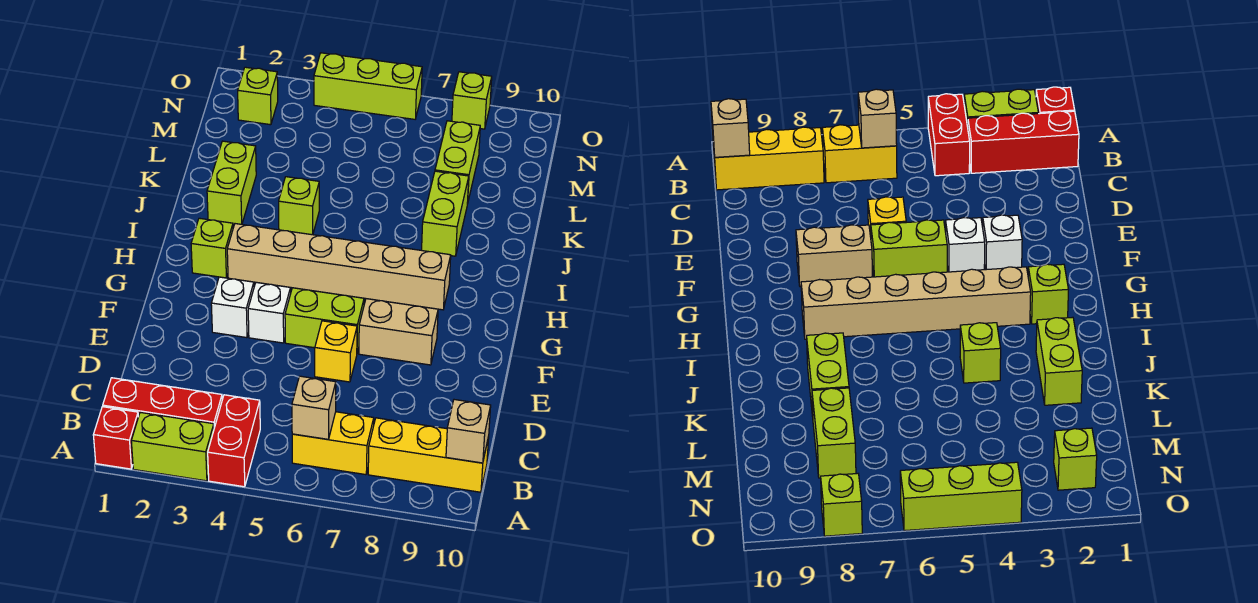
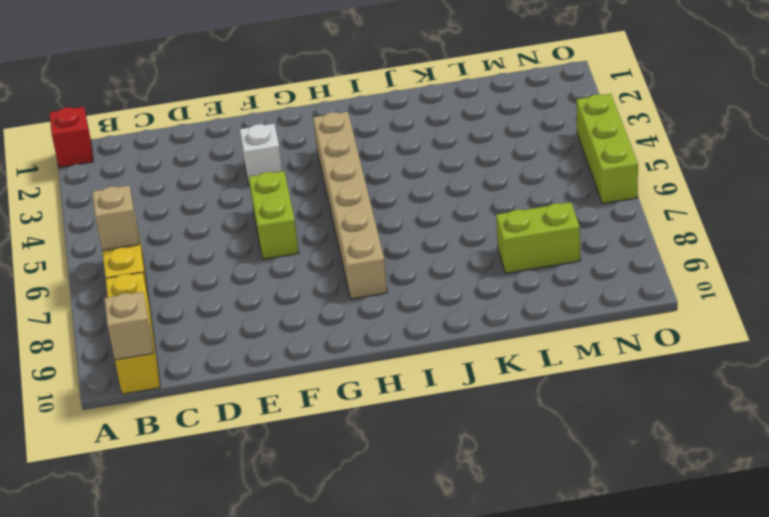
none -> lime 1x2 brick [131,412,214,481]
none -> red 1x2 brick [208,395,260,487]
none -> red 1x3 brick [103,378,222,428]

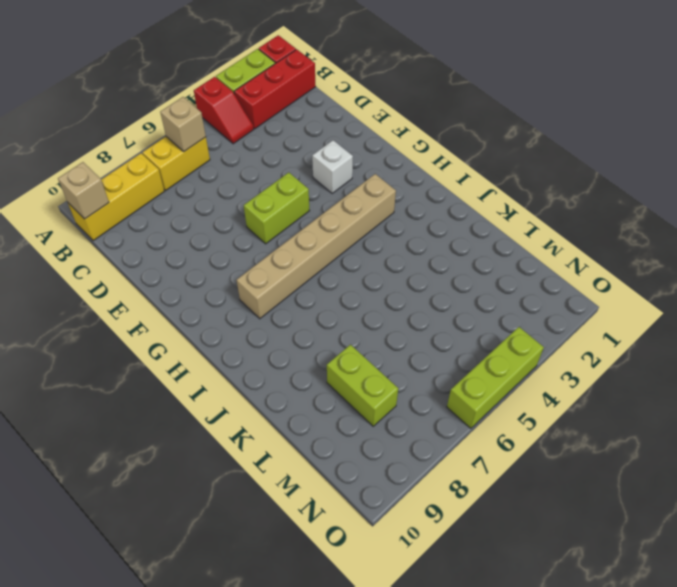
red 1x2 slope [194,77,254,144] -> red 1x2 brick [208,395,260,487]
none -> yellow 1x1 brick [315,321,357,382]
none -> white 1x1 brick [248,282,291,343]
none -> tan 1x2 brick [359,299,438,365]

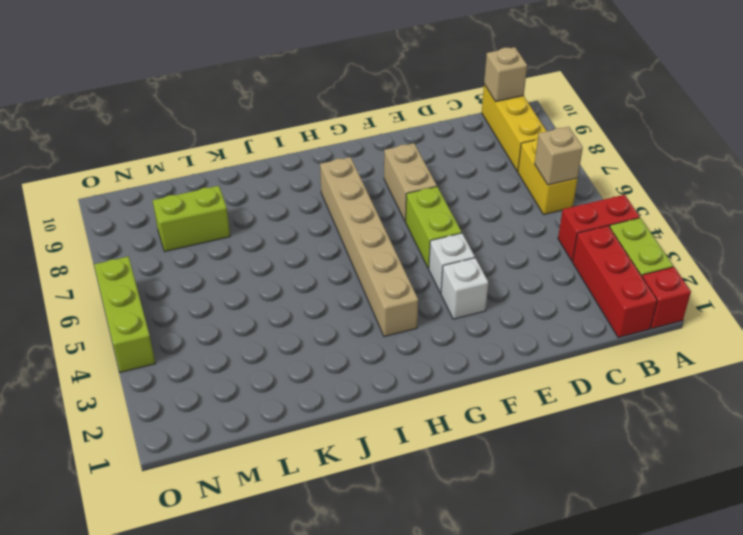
none -> yellow 1x1 brick [315,321,357,382]
none -> lime 1x1 brick [191,218,233,278]
none -> lime 1x2 brick [207,141,256,224]

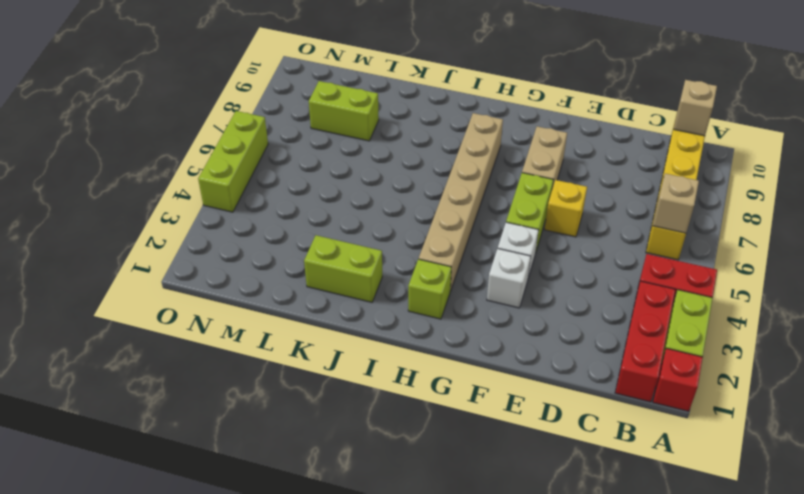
none -> lime 1x1 brick [279,177,319,235]
none -> lime 1x2 brick [422,171,469,256]
none -> lime 1x1 brick [238,67,278,125]

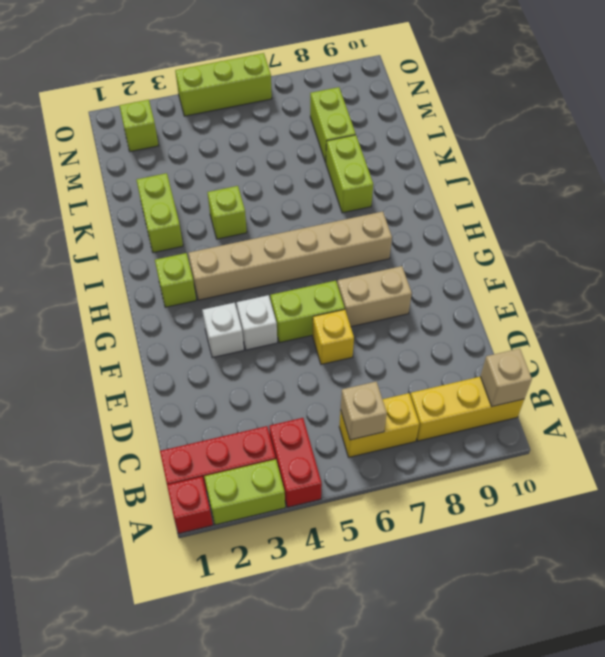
none -> lime 1x1 brick [452,72,492,129]

